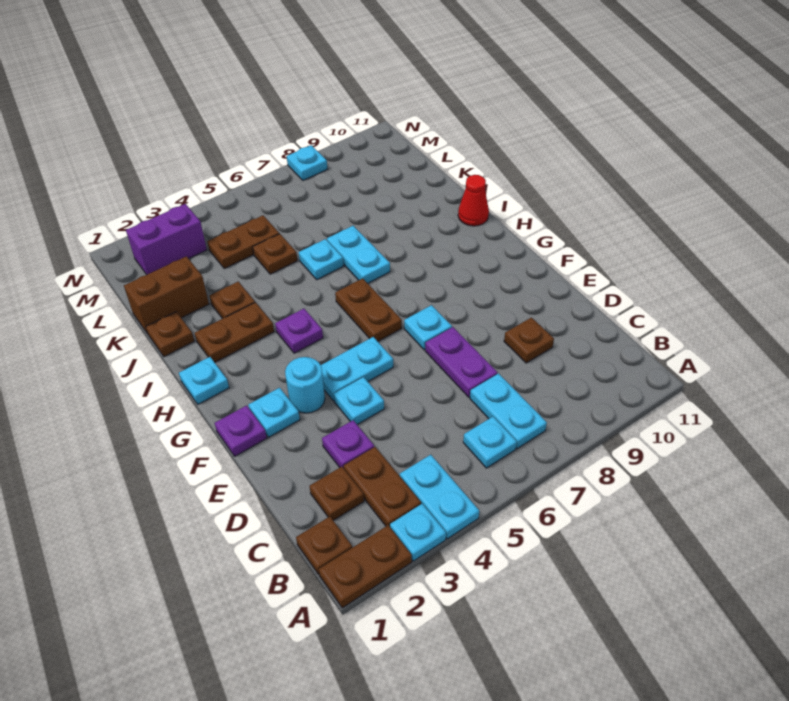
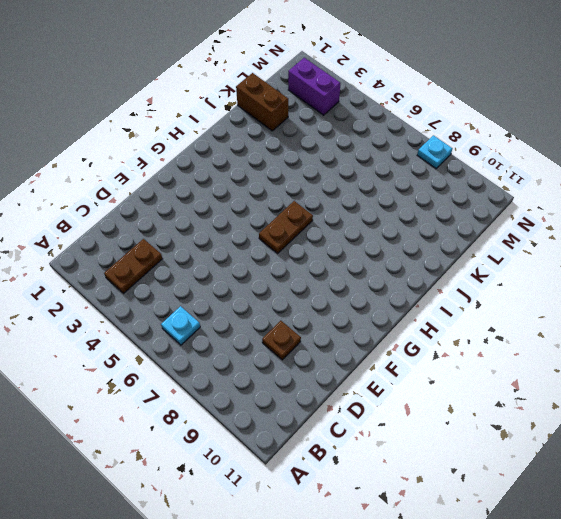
none -> brown 1x2 plate [319,525,412,608]
none -> cyan 1x1 plate [390,504,446,561]
none -> cyan 1x2 plate [400,455,479,539]
none -> brown 1x1 plate [296,517,352,575]

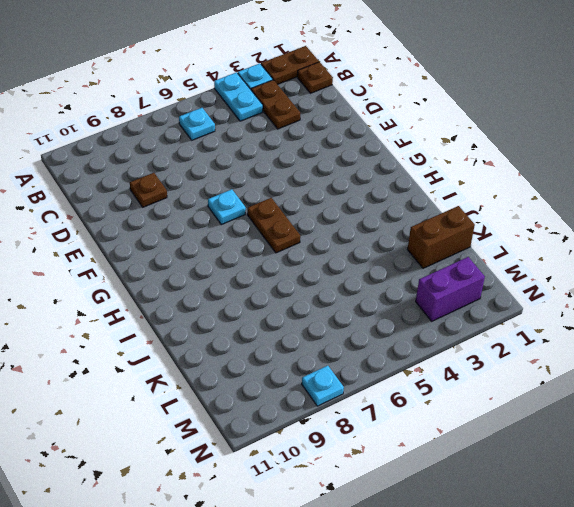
none -> cyan 1x2 plate [470,373,547,449]
none -> brown 1x1 plate [310,467,364,520]
none -> purple 1x1 plate [322,420,374,468]
none -> purple 1x2 plate [425,327,497,397]

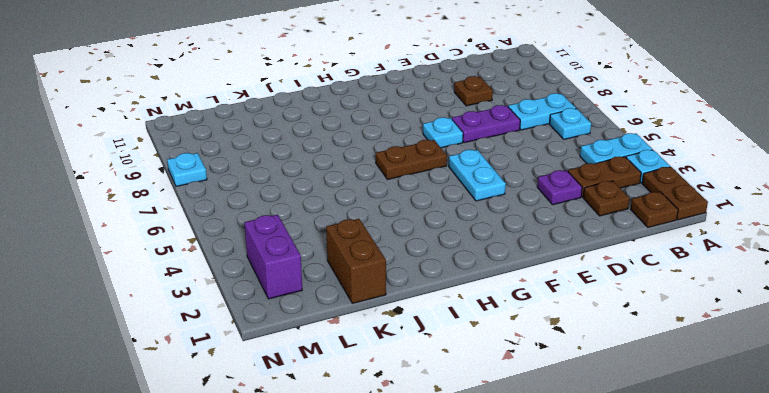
none -> cyan 1x1 plate [334,377,384,425]
none -> purple 1x1 plate [215,406,267,456]
none -> cyan 1x1 plate [248,388,300,437]
none -> cyan 1x1 round brick [285,357,325,413]

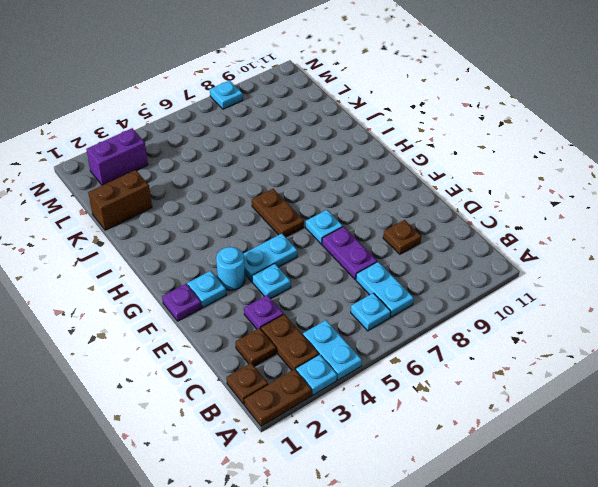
none -> cyan 1x1 plate [179,357,229,404]
none -> purple 1x1 plate [275,309,323,353]
none -> brown 1x2 plate [195,302,274,362]
none -> cyan 1x2 plate [327,226,390,283]

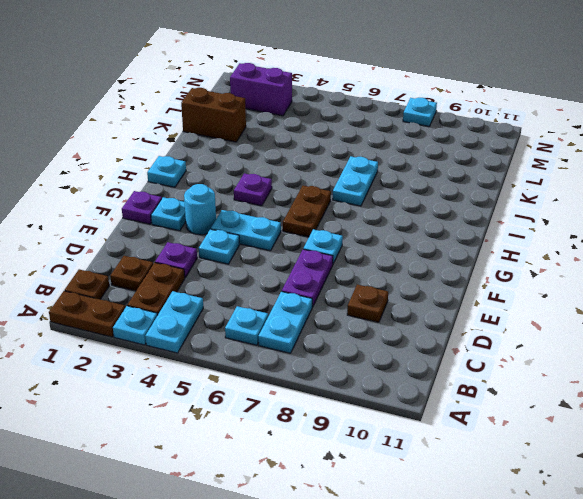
none -> brown 1x2 plate [195,302,274,362]
none -> red 1x1 cone [458,175,489,226]
none -> brown 1x1 plate [146,312,194,357]
none -> brown 1x1 plate [209,282,255,319]

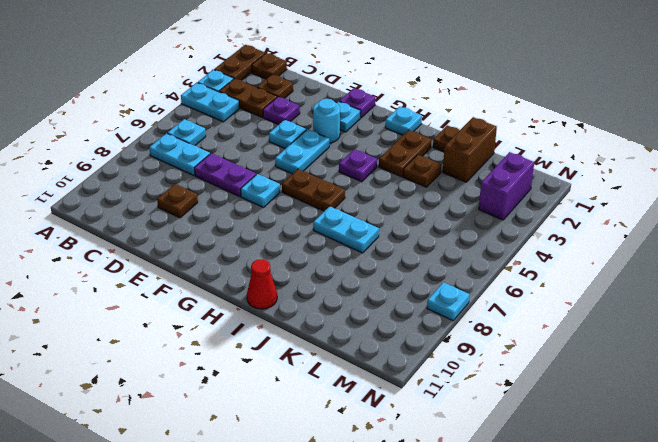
none -> cyan 1x1 plate [299,239,343,280]
none -> brown 1x1 plate [253,234,297,274]
none -> brown 1x2 plate [207,216,279,269]

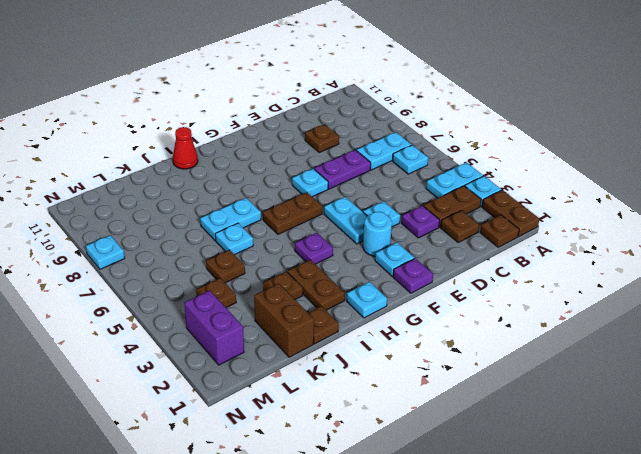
brown 1x1 plate [196,278,236,307] -> brown 1x2 plate [207,216,279,269]

